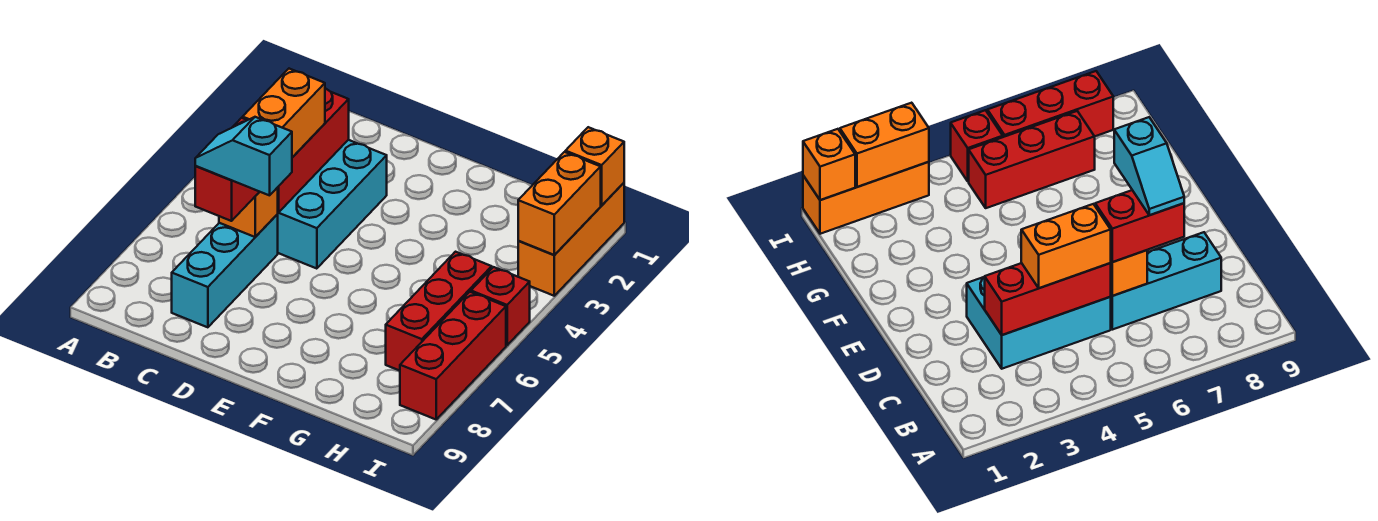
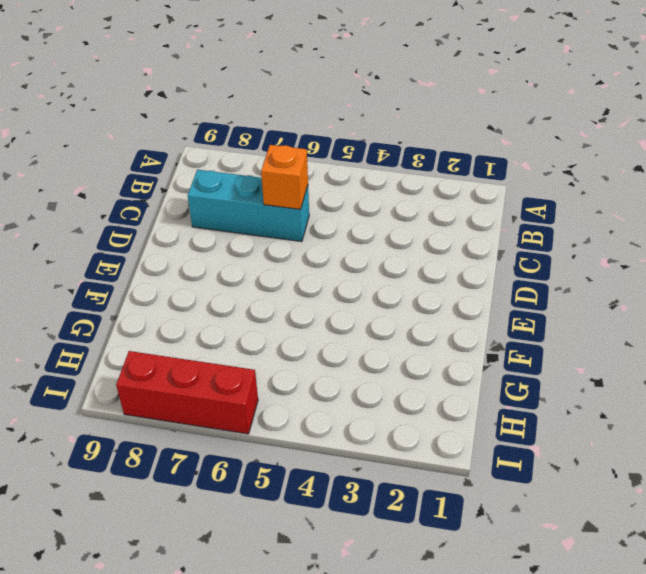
none -> cyan 2x3 brick [278,140,387,269]
none -> red 1x3 brick [386,252,492,371]
none -> orange 1x3 brick [518,183,624,296]

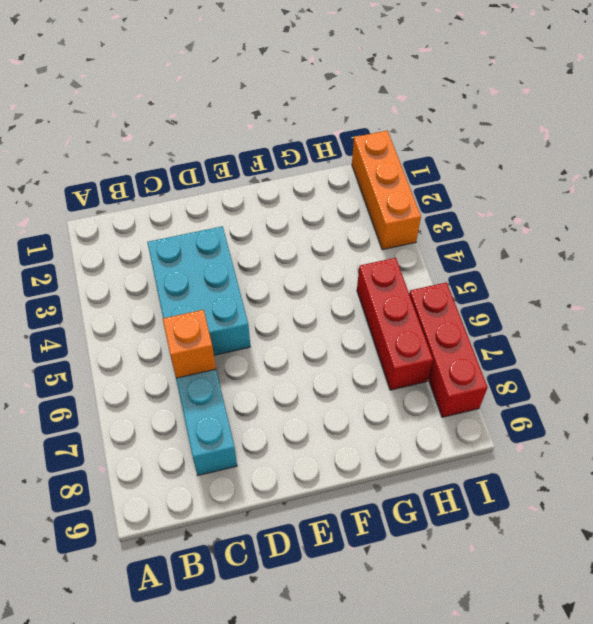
none -> red 1x1 brick [471,267,530,345]
none -> red 1x3 brick [278,89,349,212]
none -> orange 1x1 brick [565,127,624,205]

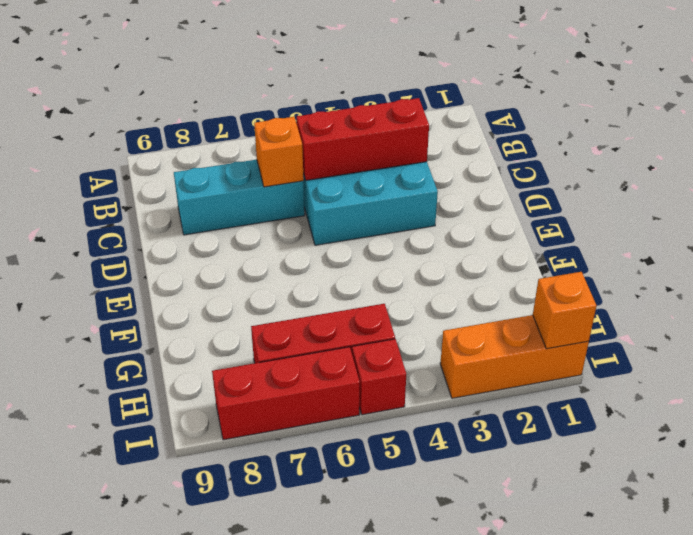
none -> orange 1x2 brick [518,152,601,255]
none -> orange 1x2 brick [243,69,325,157]
none -> red 1x2 brick [195,118,259,221]

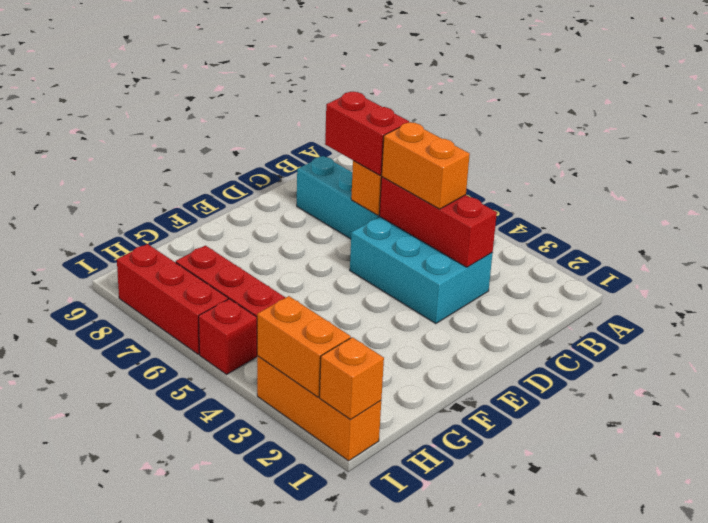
none -> cyan 1x2 slope [195,117,292,195]

